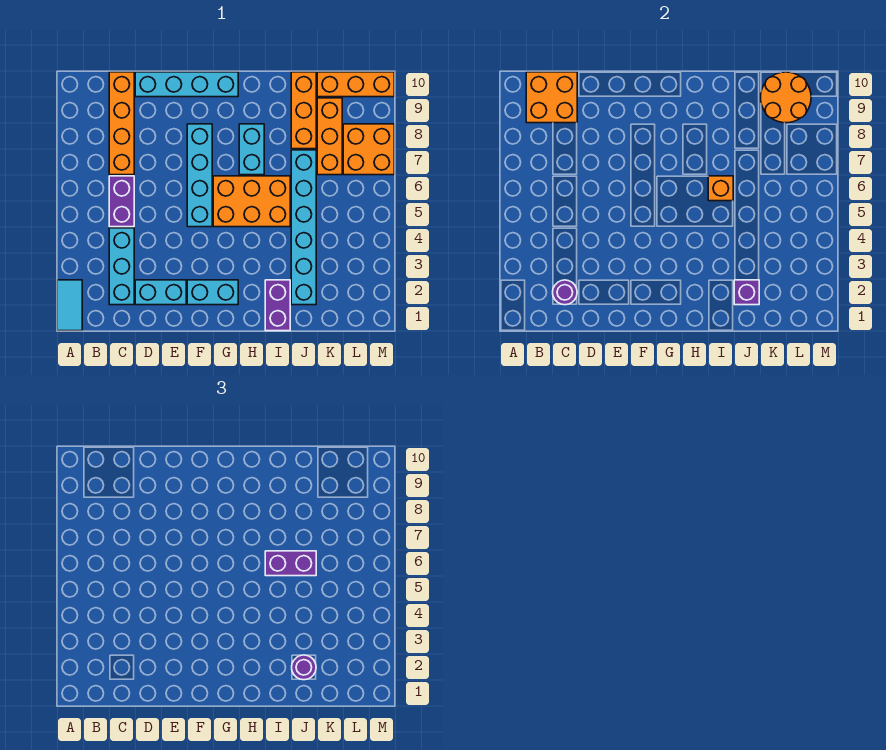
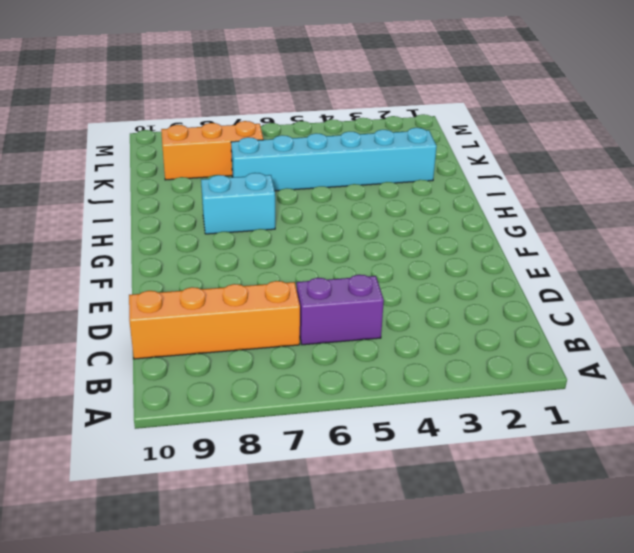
none -> cyan 1x2 tile [57,280,82,331]
none -> cyan 1x3 brick [109,228,134,305]
none -> cyan 1x2 brick [135,280,186,305]

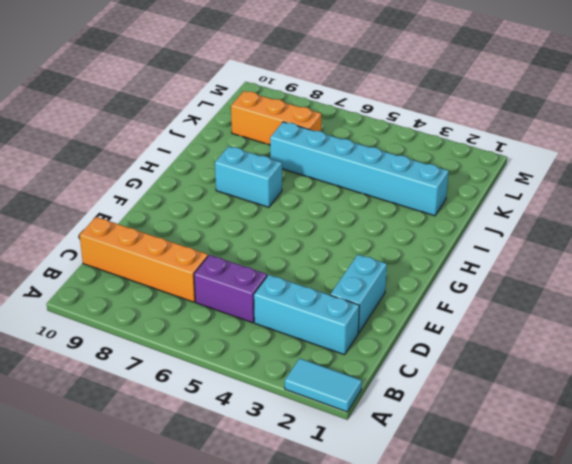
none -> cyan 1x4 brick [135,72,238,97]
none -> cyan 1x2 brick [187,280,238,305]
none -> cyan 1x4 brick [187,124,212,227]

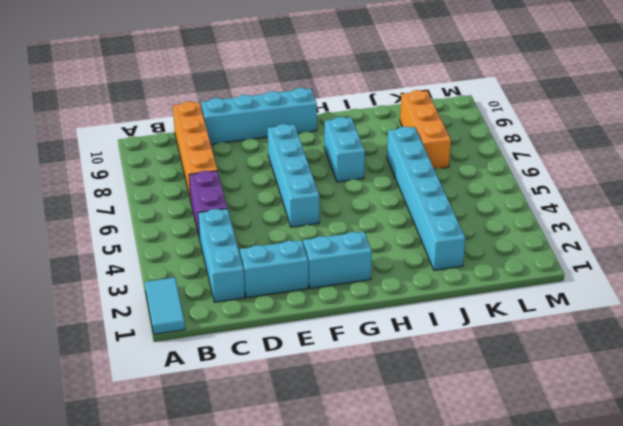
none -> orange 2x3 brick [213,176,290,227]
none -> purple 1x2 brick [265,280,290,331]
none -> orange 1x3 brick [291,72,316,149]

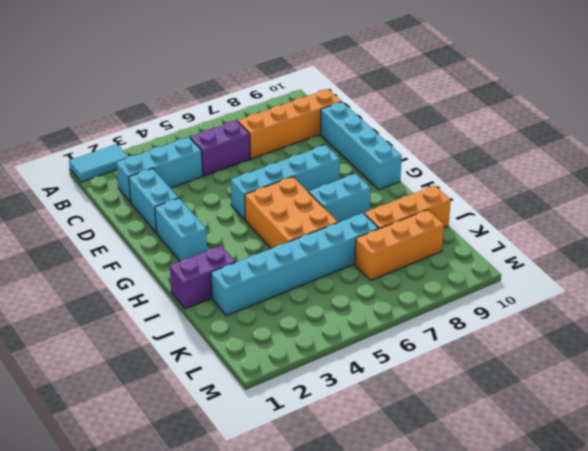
none -> orange 1x3 brick [317,72,394,97]
none -> orange 2x2 brick [343,124,394,175]
none -> orange 2x2 brick [526,72,577,123]

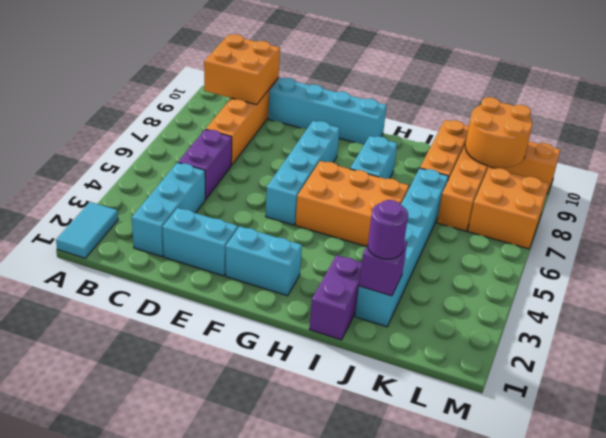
none -> purple 1x1 round brick [553,280,577,305]
none -> orange 1x1 brick [708,176,733,201]
none -> purple 1x2 brick [265,551,316,576]

